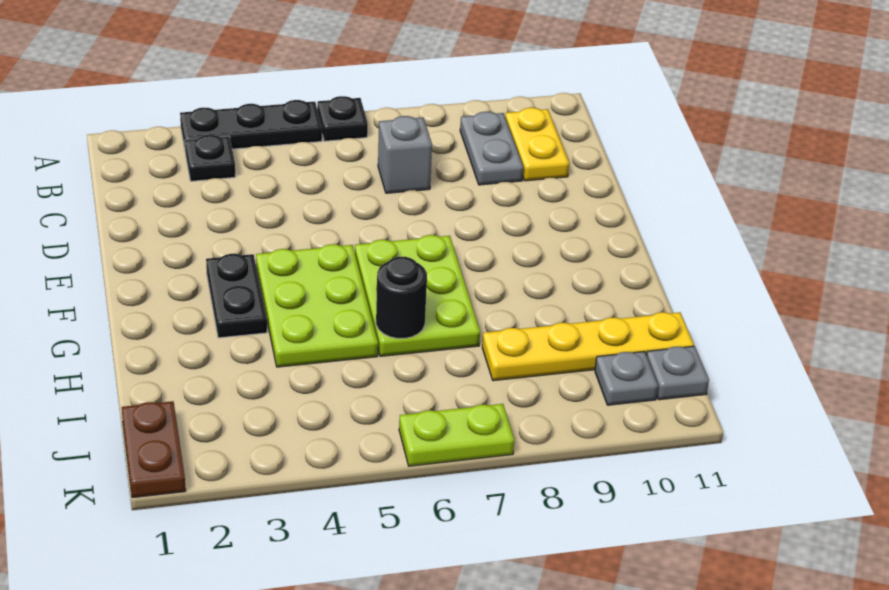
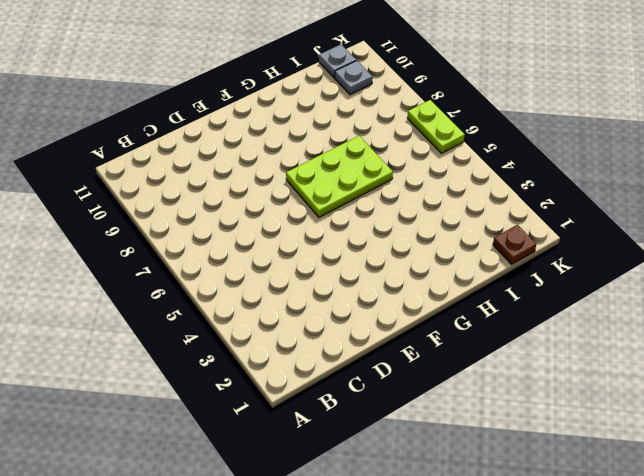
brown 1x1 plate [493,225,536,264] -> brown 1x2 plate [122,401,186,498]
none -> black 1x3 plate [180,100,322,153]
none -> black 1x1 plate [317,96,368,141]
none -> black 1x1 plate [185,135,235,181]

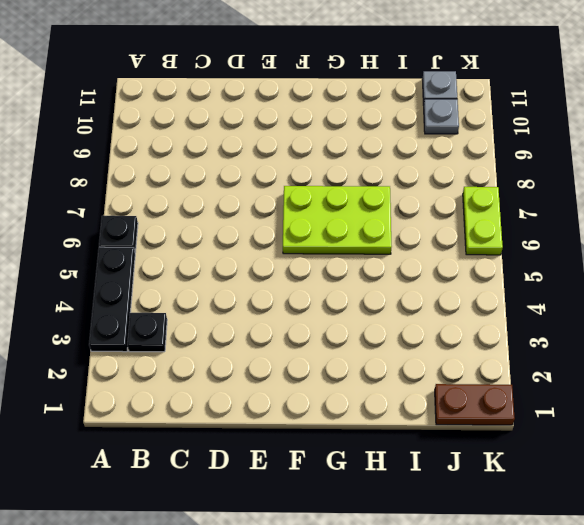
none -> grey 1x2 plate [460,112,523,185]
none -> yellow 1x2 plate [505,108,569,181]
none -> grey 1x1 brick [378,116,432,193]

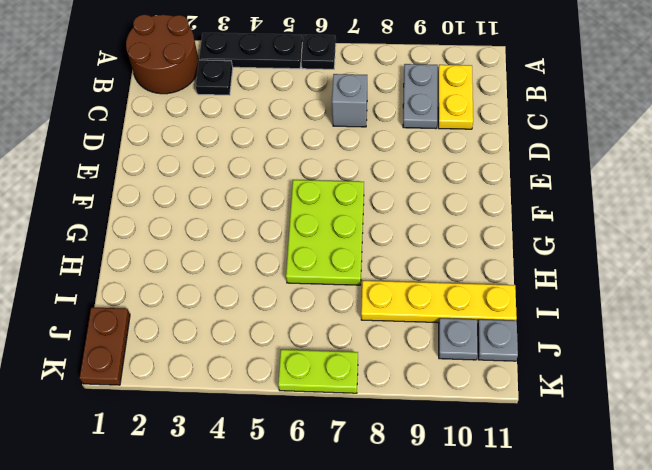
brown 2x2 round brick [126,15,199,94] -> none
none -> black 1x2 plate [206,254,267,338]
none -> lime 2x3 plate [256,244,378,367]
none -> black 1x1 round brick [376,257,427,338]

